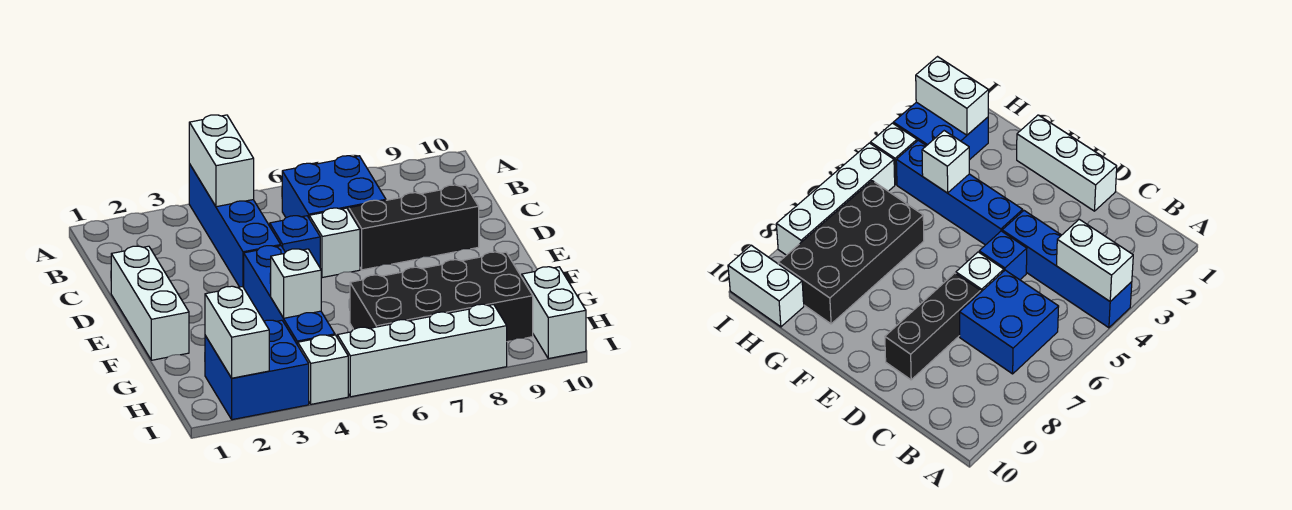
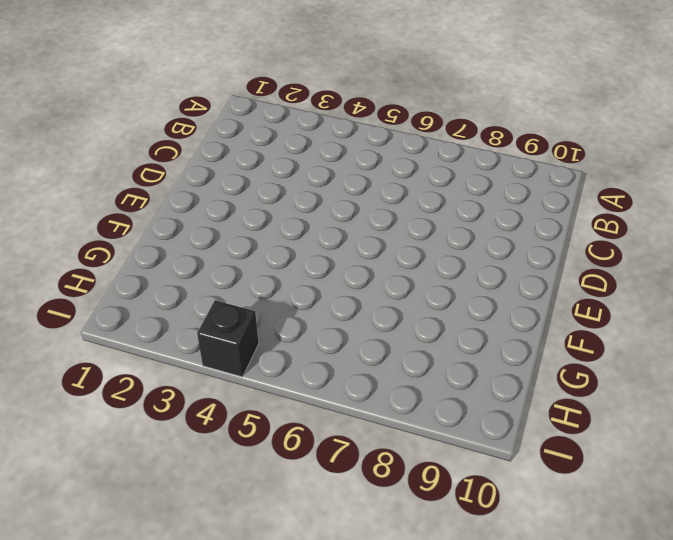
black 1x1 brick [197,300,259,377] -> white 1x1 brick [298,335,348,404]
none -> blue 1x4 brick [189,164,281,287]
none -> blue 2x2 brick [282,156,386,218]
none -> white 1x3 brick [111,246,189,360]

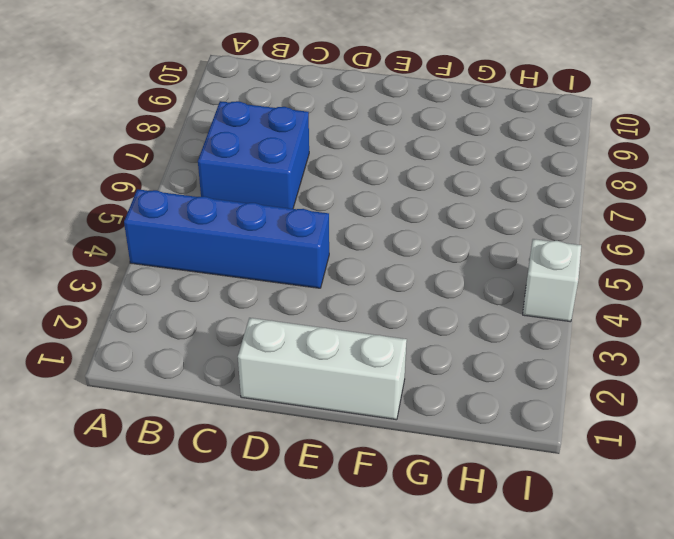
none -> blue 1x1 brick [270,216,320,267]
none -> white 1x1 brick [309,208,360,278]
none -> black 1x3 brick [349,185,479,270]

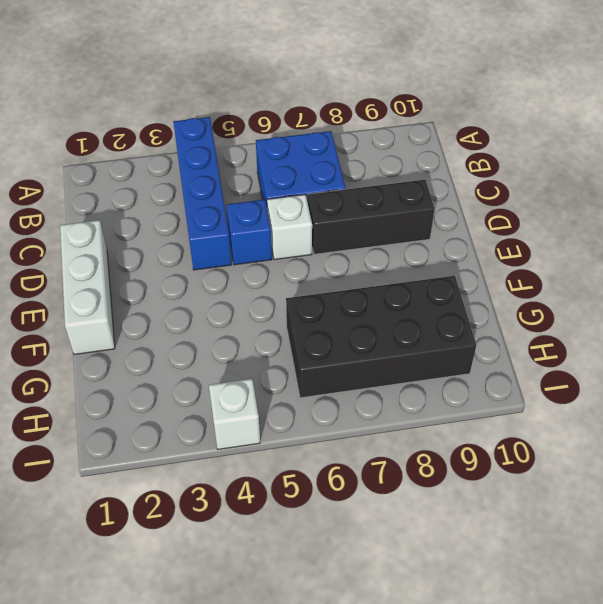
none -> blue 1x4 brick [244,246,335,345]
none -> blue 2x2 brick [205,320,309,420]
none -> white 1x2 brick [522,267,586,359]

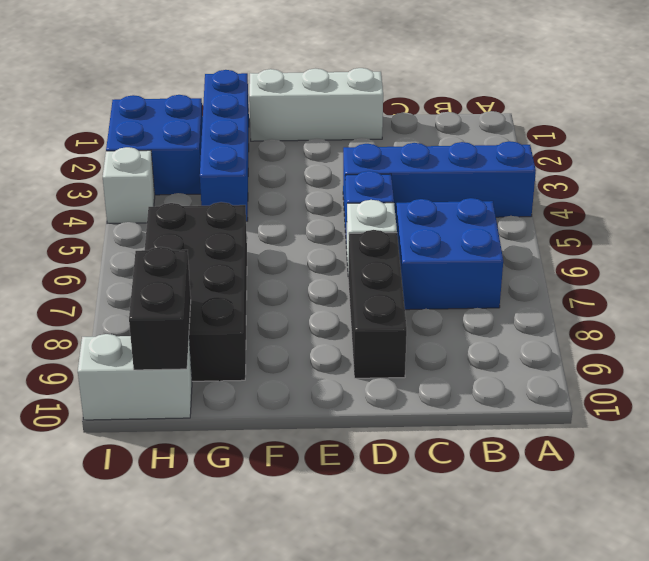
blue 1x4 brick [200,70,249,221] -> blue 1x4 brick turned to [244,246,335,345]
black 1x2 brick [129,247,191,370] -> none
none -> white 1x4 brick [337,304,507,397]
none -> white 1x2 brick [189,115,254,207]
none -> white 1x1 brick [270,249,321,318]

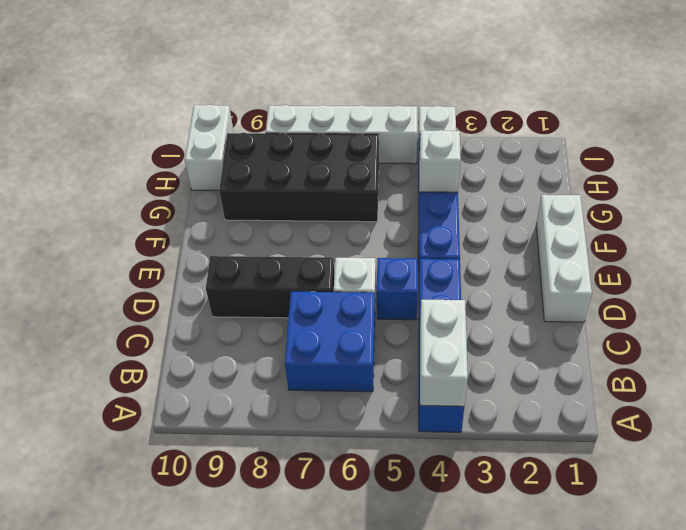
none -> blue 2x2 brick [205,320,309,420]
none -> white 1x2 brick [205,286,269,378]

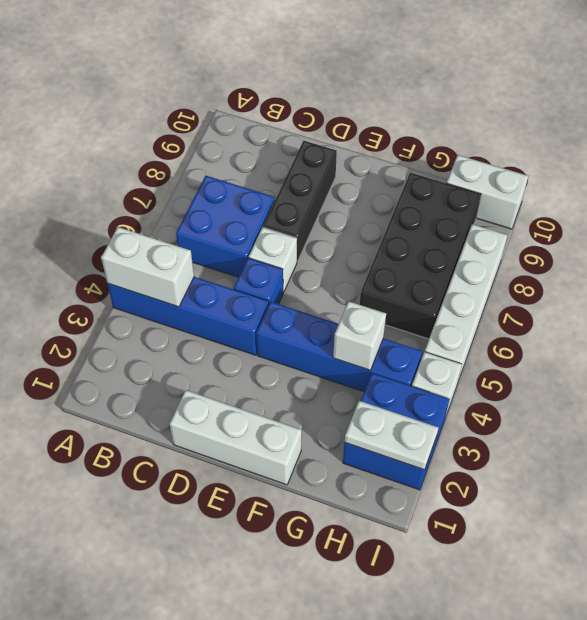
white 1x2 plate [345,401,438,470] -> white 1x2 brick [205,286,269,378]

